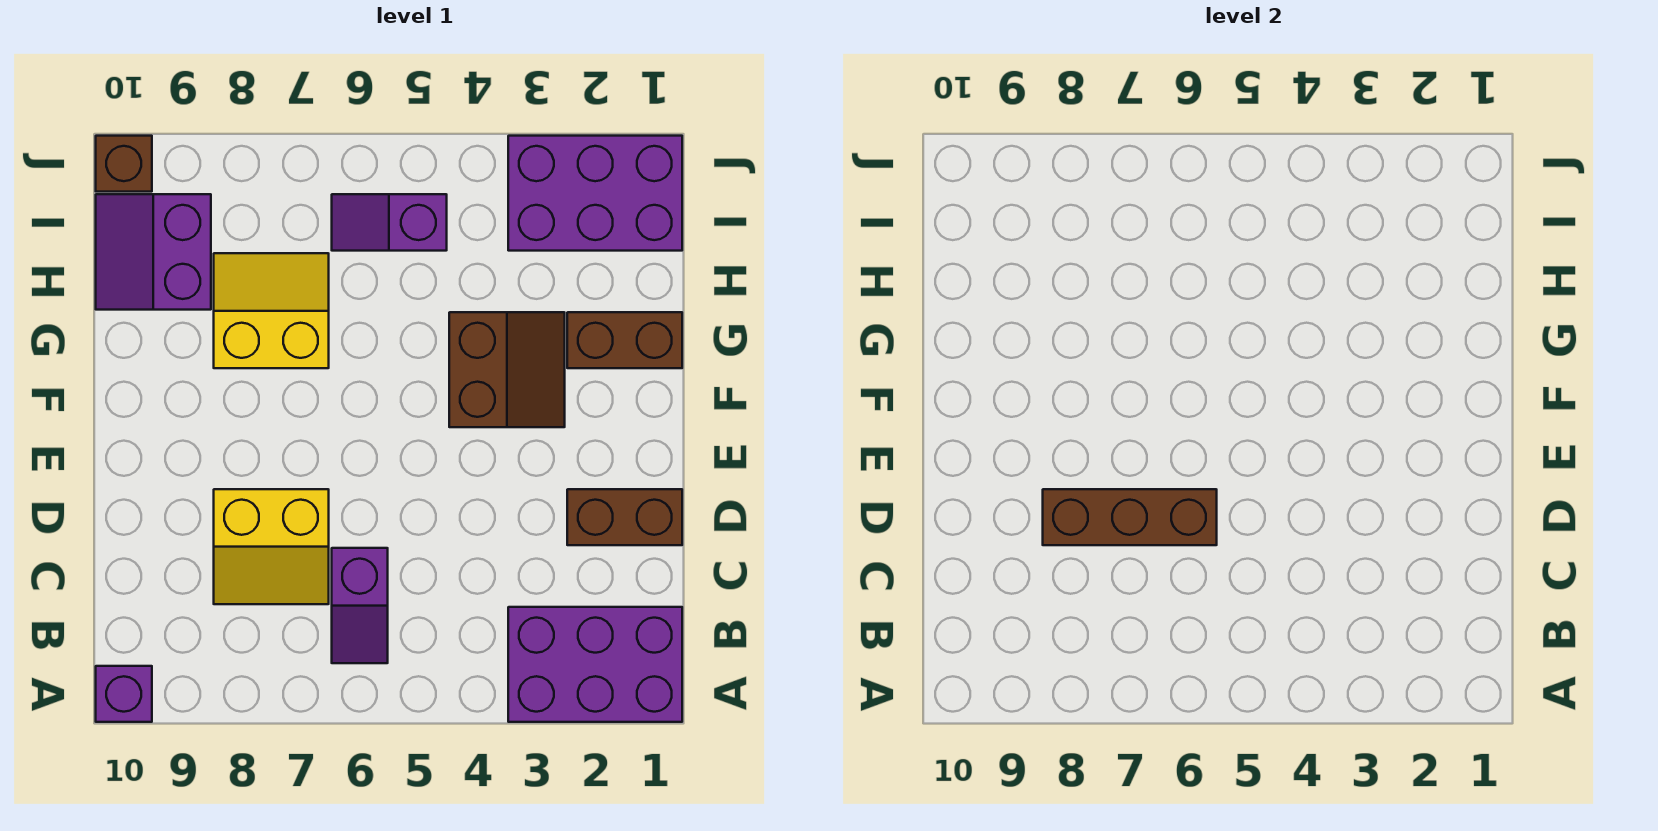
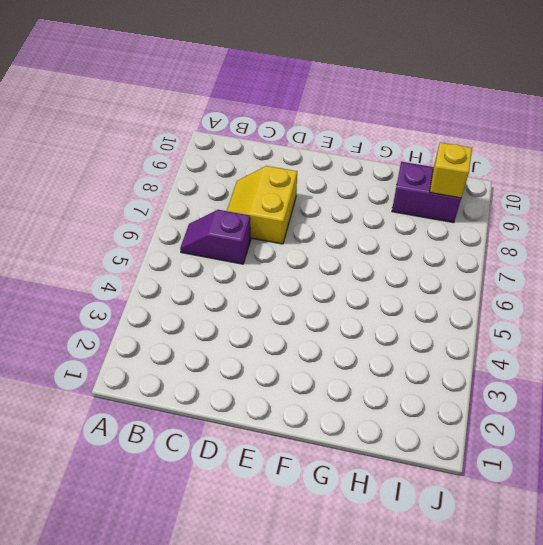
yellow 1x1 brick [430,142,472,198] -> none
none -> purple 2x3 brick [508,607,682,722]
none -> purple 1x1 brick [96,666,152,722]
none -> brown 1x2 brick [567,489,682,545]

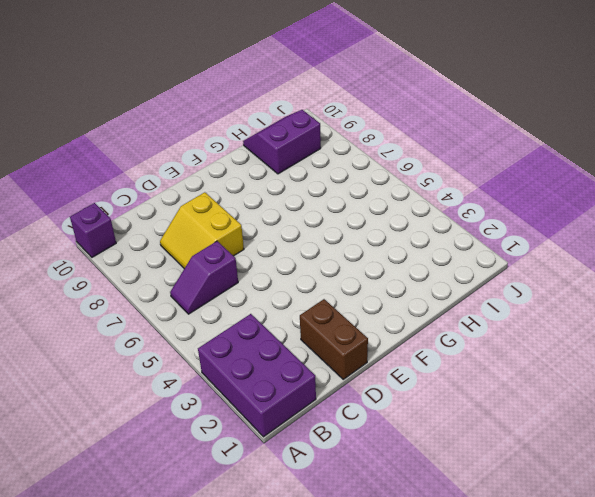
none -> brown 2x2 slope [449,312,565,427]
none -> brown 1x2 brick [567,312,682,368]
none -> yellow 2x2 slope [214,253,329,368]

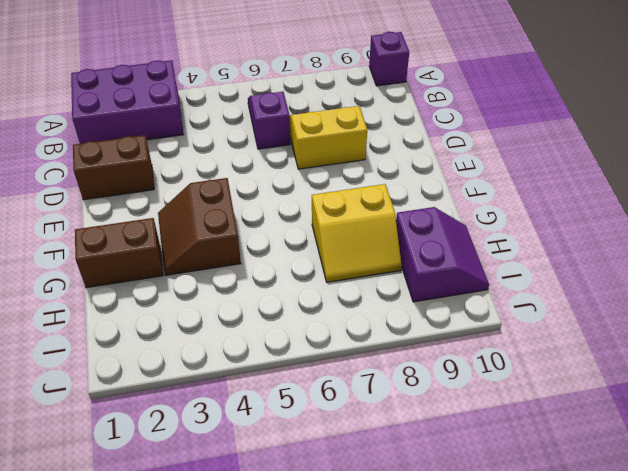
none -> purple 2x3 brick [508,136,682,251]
none -> purple 1x2 slope [332,194,447,251]
none -> brown 1x1 brick [96,136,152,192]

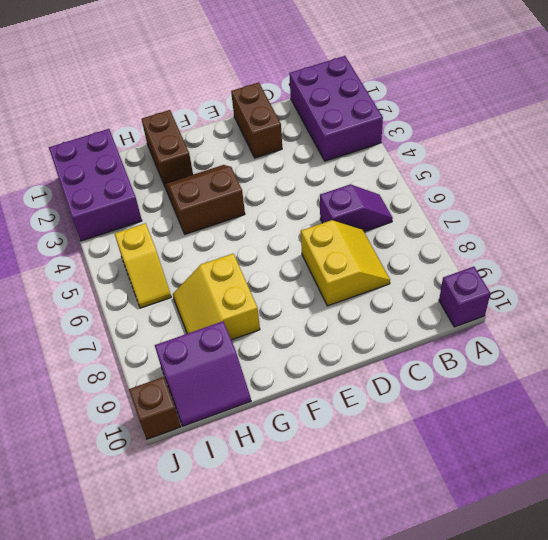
yellow 1x2 slope [115,223,171,308] -> purple 1x2 slope [332,194,447,251]
none -> brown 1x3 brick [1043,489,1217,545]

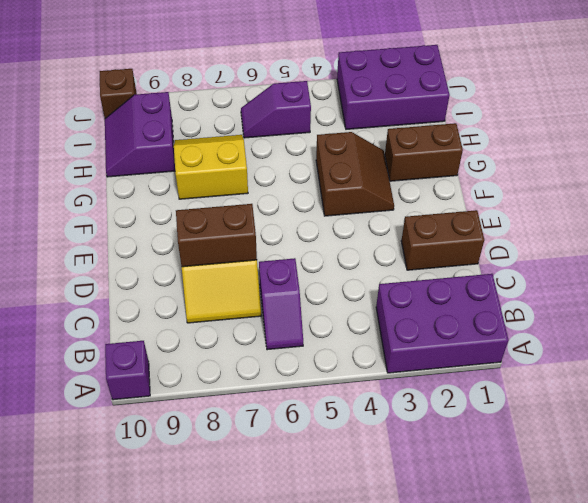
brown 1x2 brick [176,204,257,267] -> brown 1x3 brick [1043,489,1217,545]

